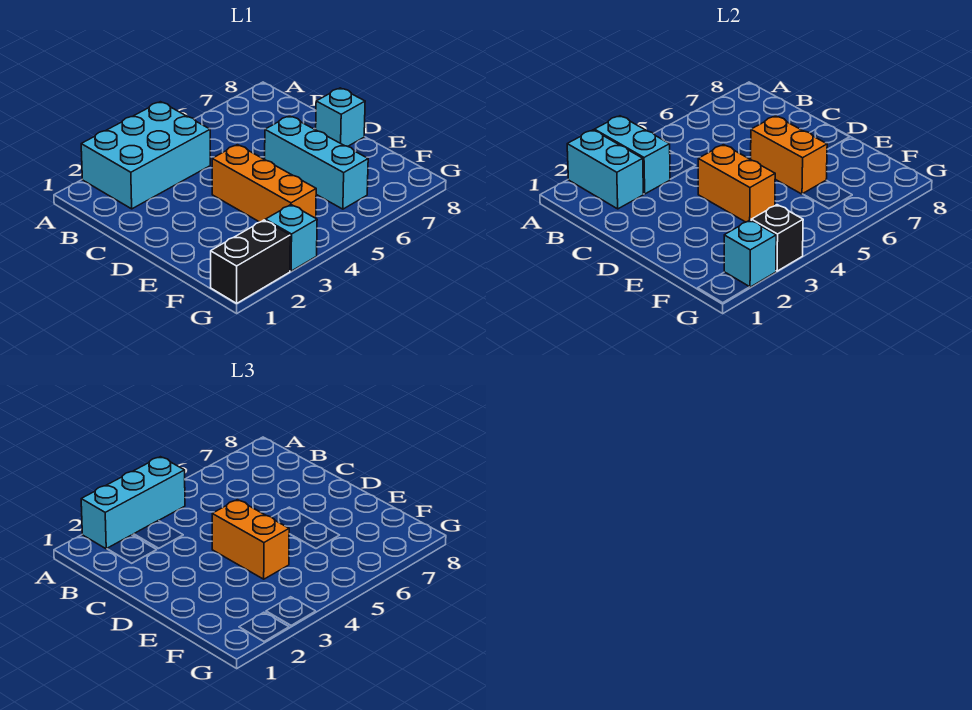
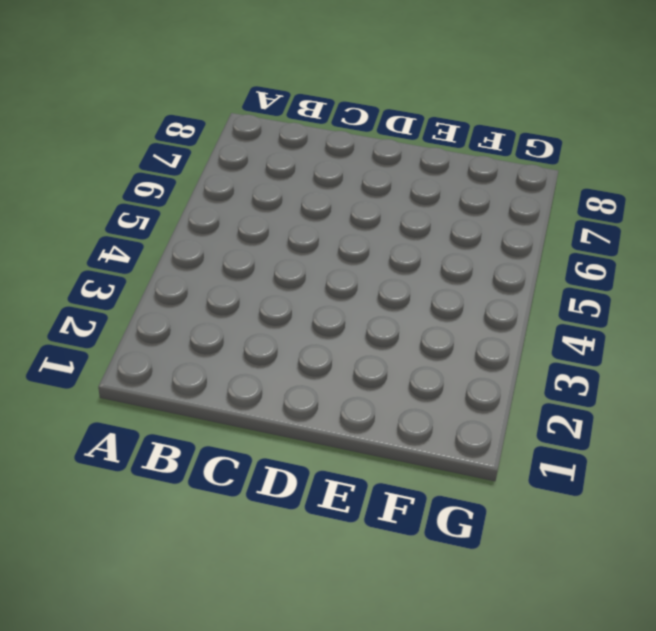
none -> cyan 2x3 brick [81,102,210,209]
none -> orange 1x3 brick [212,145,316,222]
none -> cyan 1x3 brick [265,116,368,209]

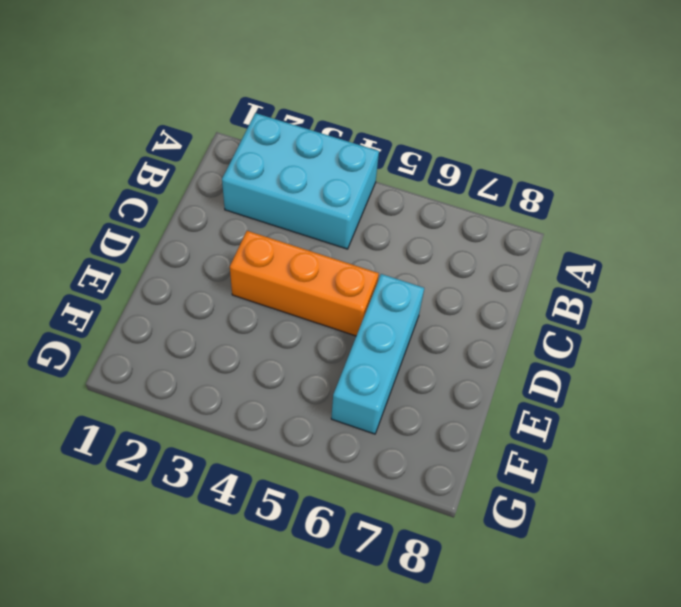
orange 1x3 brick [230,231,379,336] -> orange 1x3 brick turned to [212,145,316,222]
none -> cyan 1x1 brick [316,88,365,146]
none -> black 1x2 brick [211,220,290,303]
none -> cyan 1x1 brick [265,205,317,271]

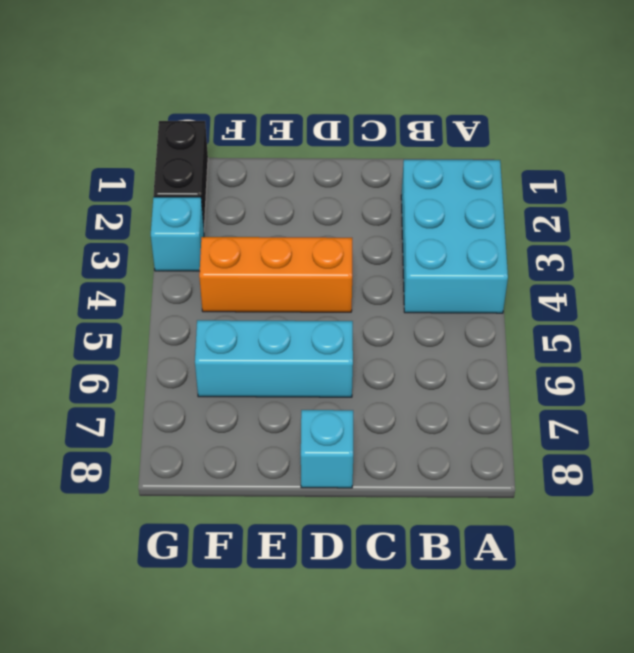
none -> cyan 1x2 brick [567,130,643,209]
none -> cyan 1x2 brick [594,116,670,194]
none -> orange 1x2 brick [698,145,775,222]

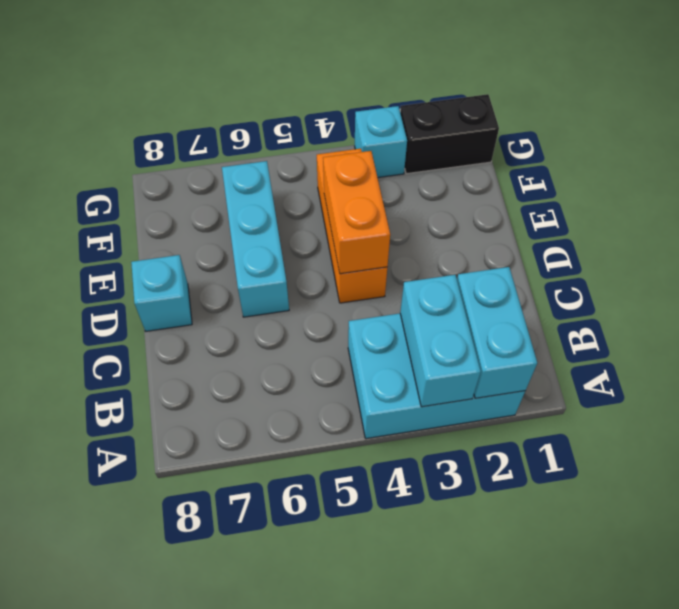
none -> orange 1x2 brick [751,116,827,194]
none -> cyan 1x1 brick [724,220,776,287]
none -> black 1x1 brick [751,205,803,271]

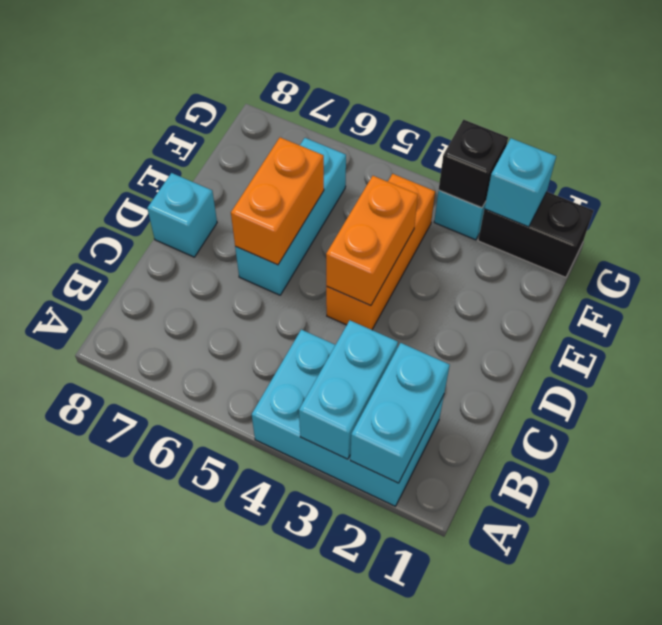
none -> cyan 1x3 brick [81,457,185,549]
none -> orange 1x2 brick [212,500,289,579]

